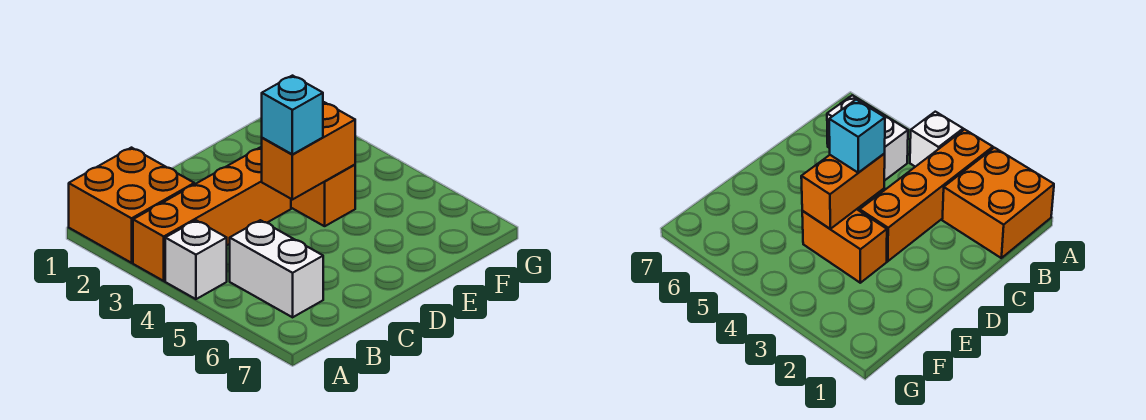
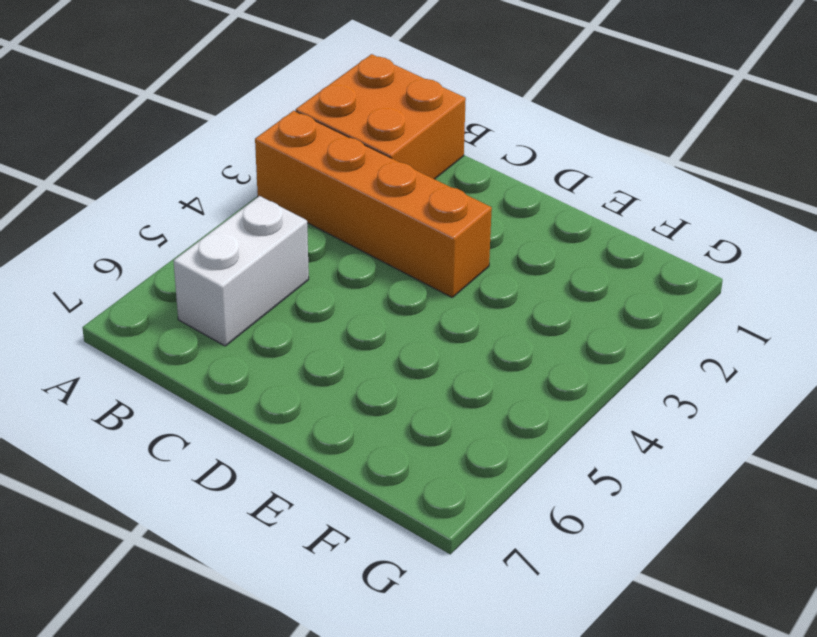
none -> white 1x1 brick [165,220,227,299]
none -> orange 1x2 brick [291,165,355,226]

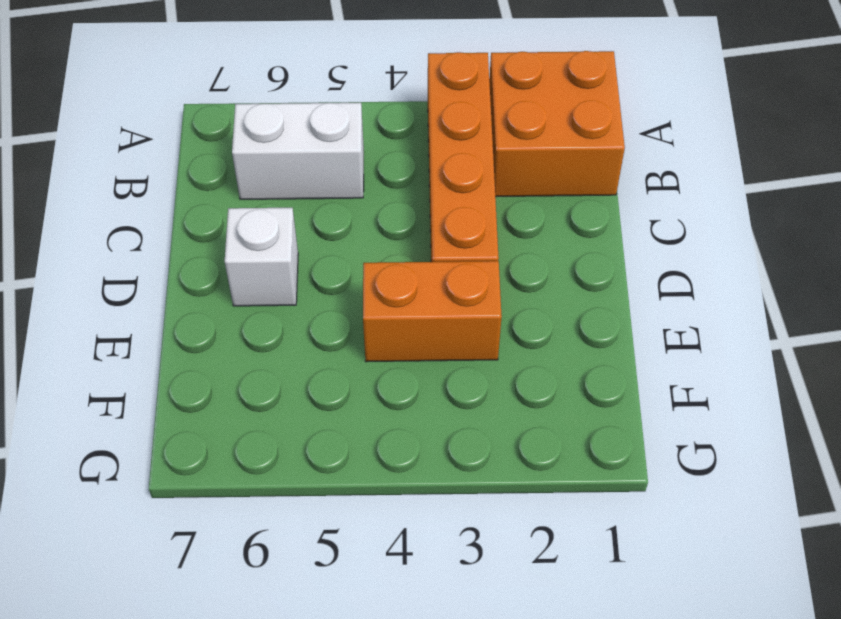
white 1x1 brick [225,208,298,306] -> white 1x1 brick moved to [165,220,227,299]
none -> orange 1x2 brick [262,102,355,200]
none -> cyan 1x1 brick [262,76,323,154]

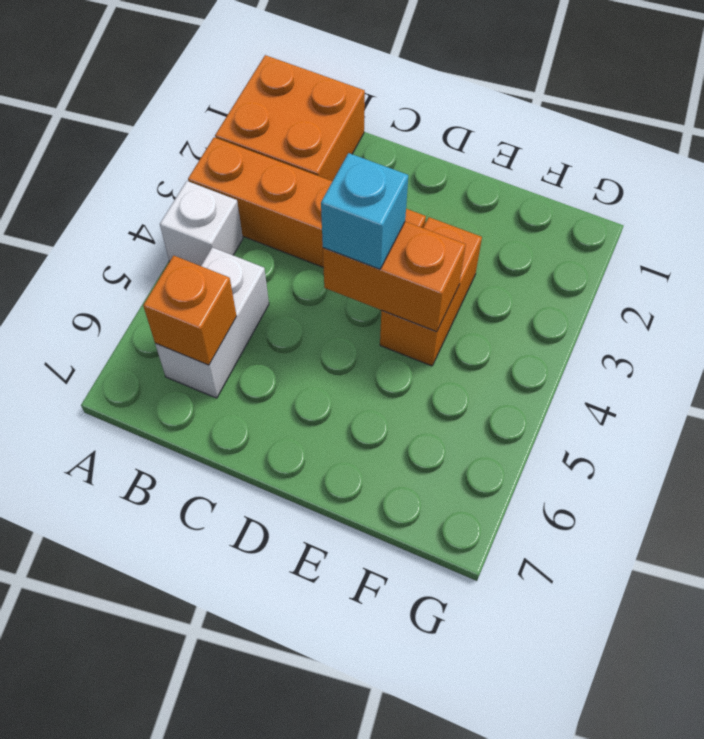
orange 1x1 brick [143,256,237,365] -> none

